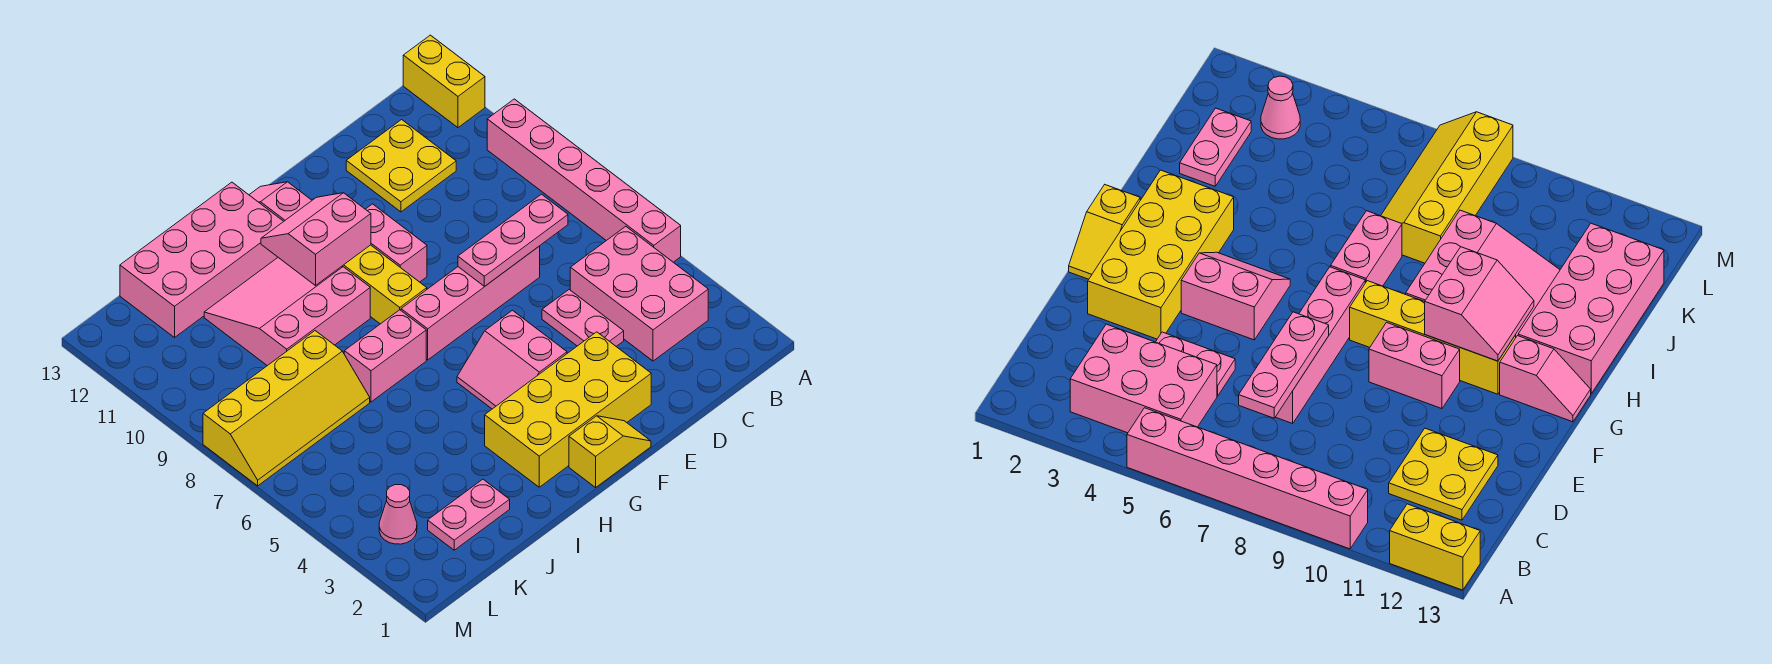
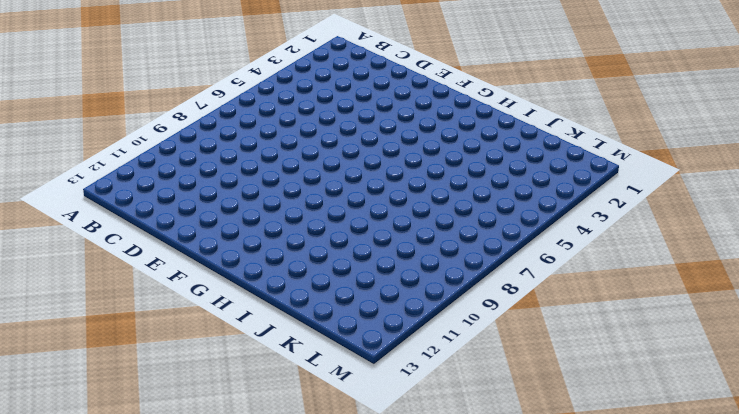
none -> pink 1x6 brick [487,99,681,262]
none -> yellow 1x2 brick [403,35,485,127]
none -> pink 2x3 brick [570,226,708,361]

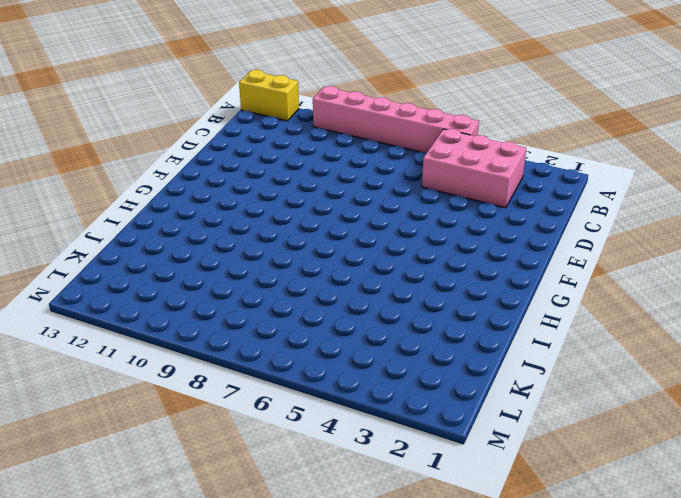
none -> yellow 2x2 plate [346,120,456,212]
none -> pink 1x2 plate [542,290,624,346]
none -> pink 1x4 brick [401,246,540,360]

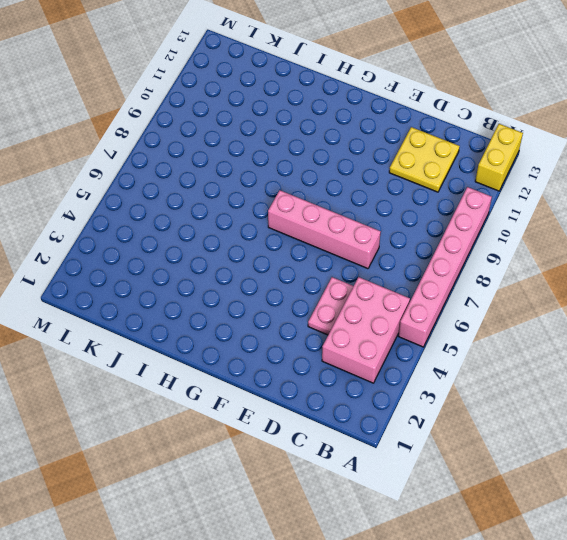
none -> yellow 2x4 brick [485,332,651,487]
none -> yellow 1x2 slope [569,416,651,487]
none -> pink 2x2 slope [457,310,567,409]

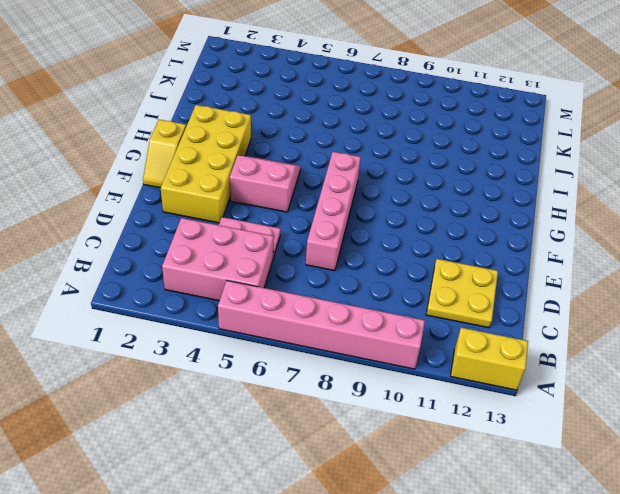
none -> pink 1x2 brick [366,204,427,282]
none -> yellow 1x4 brick [343,245,427,324]
none -> pink 1x2 slope [249,182,312,221]

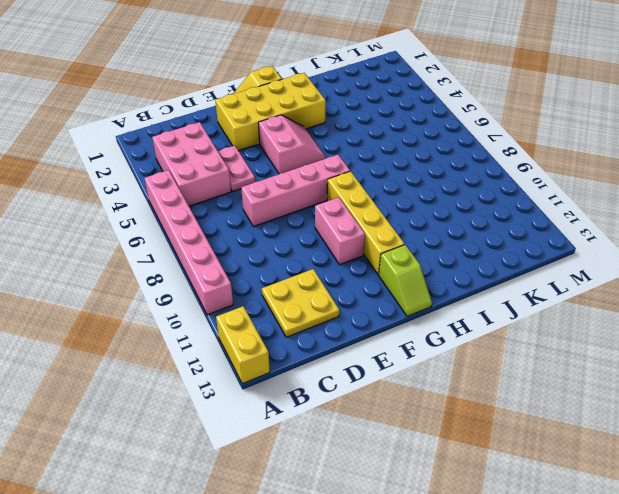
lime 1x2 slope [379,245,432,316] -> pink 1x2 slope [249,182,312,221]
none -> pink 1x2 brick [344,310,426,402]
none -> pink 3x3 slope [204,258,370,366]
none -> pink 2x4 brick [120,182,284,338]

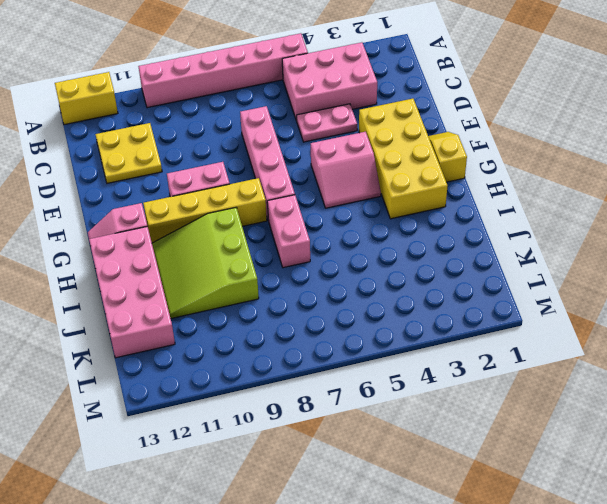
lime 3x3 slope [152,208,259,318] -> pink 3x3 slope [204,258,370,366]
none -> pink 1x2 plate [428,479,510,550]
none -> yellow 2x4 slope [203,331,370,486]
none -> pink 1x1 cone [379,485,417,544]

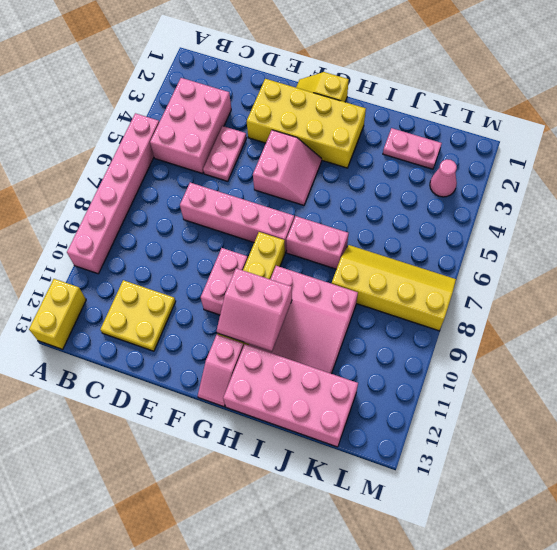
none -> pink 1x3 plate [458,194,568,286]

